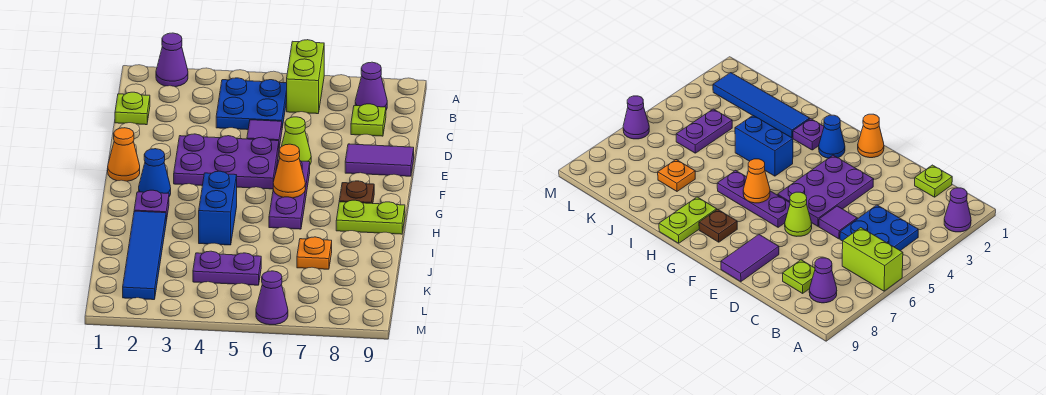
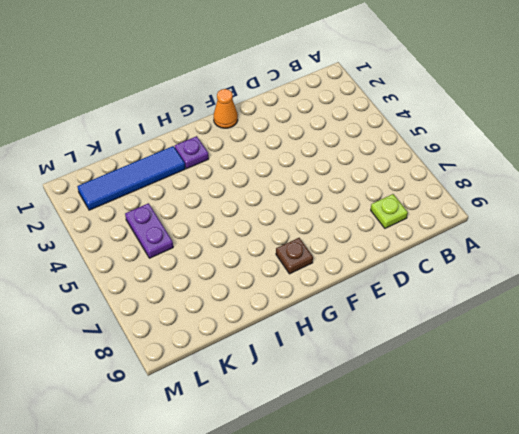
none -> purple 1x1 cone [156,33,188,87]
none -> lime 1x2 brick [287,40,324,114]
none -> blue 2x2 plate [216,78,287,130]

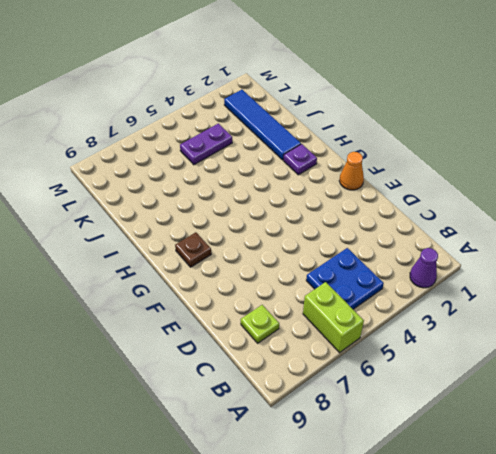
none -> purple 1x1 cone [355,62,387,110]
none -> lime 1x1 plate [115,92,150,125]
none -> purple 1x1 tile [247,120,282,148]

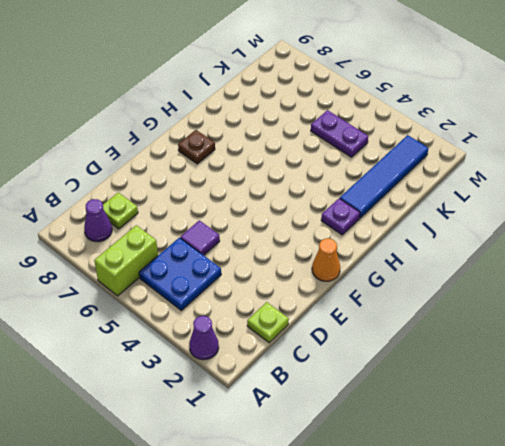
none -> purple 2x3 plate [174,134,279,189]
none -> lime 1x1 cone [282,117,311,164]
none -> purple 1x2 tile [345,144,414,176]

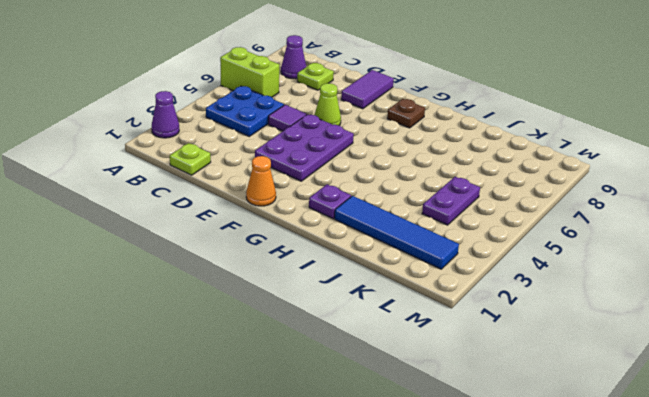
none -> purple 1x3 plate [269,160,310,229]
none -> blue 1x1 cone [139,149,171,197]
none -> blue 1x2 brick [199,171,237,245]

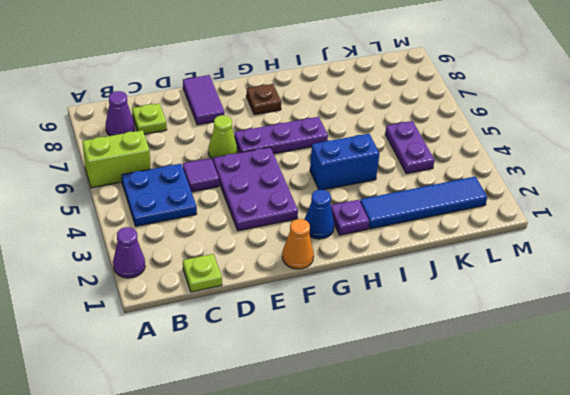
none -> lime 1x2 plate [336,200,405,234]
none -> orange 1x1 plate [297,237,332,269]
none -> purple 1x1 cone [256,271,288,325]

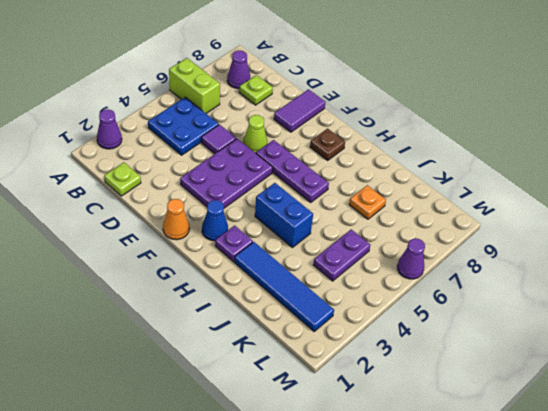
none -> lime 1x2 plate [336,200,405,234]
none -> orange 1x1 cone [273,144,305,198]

